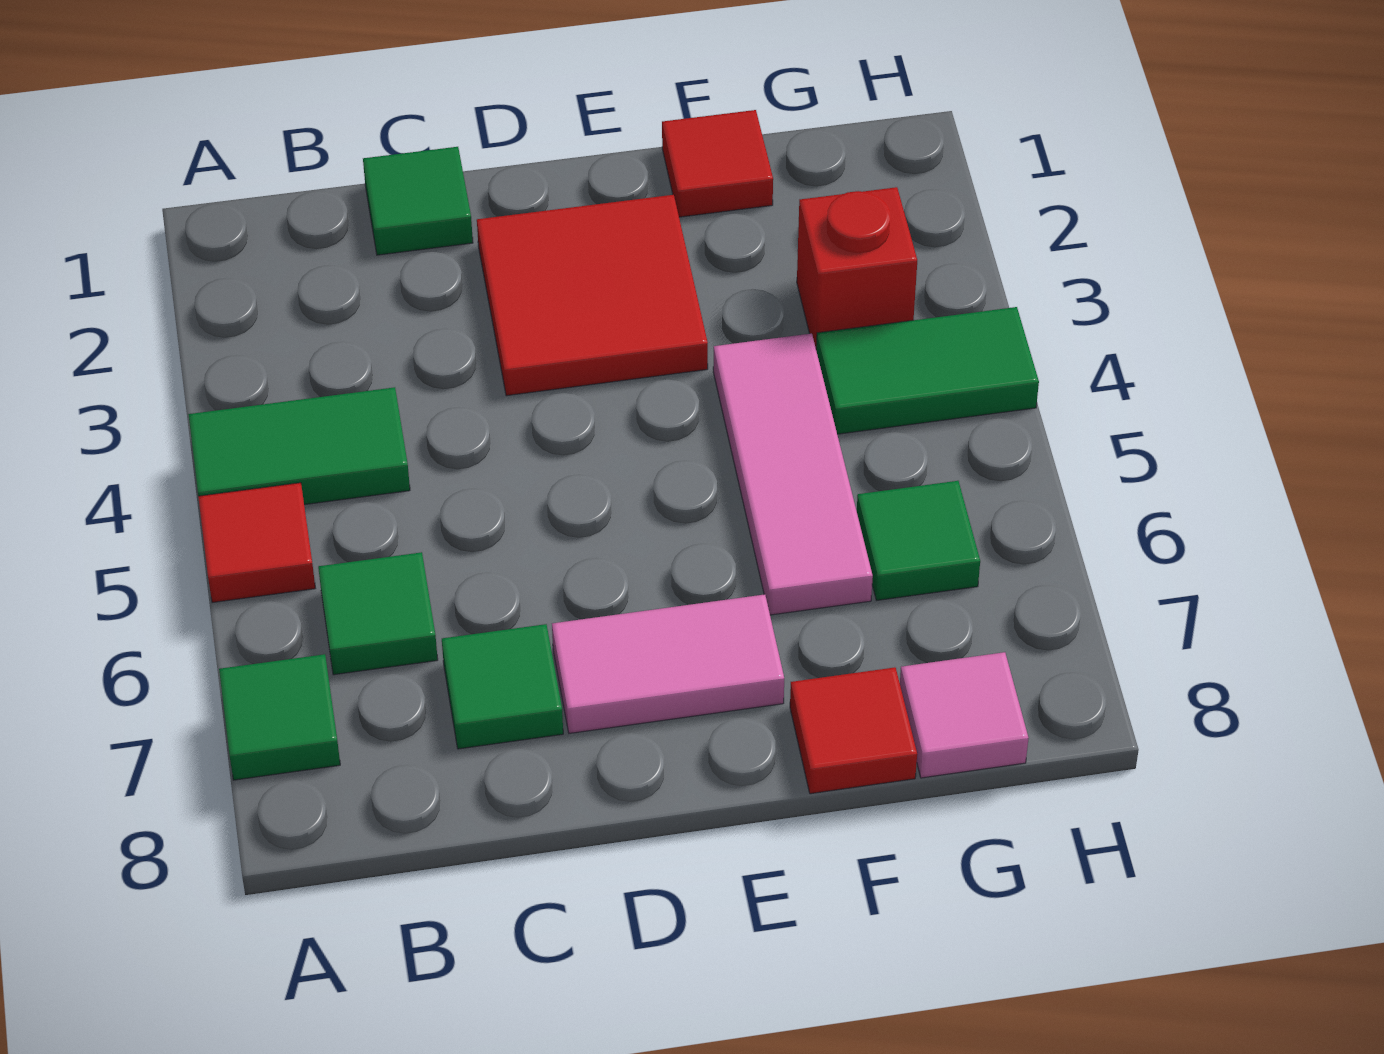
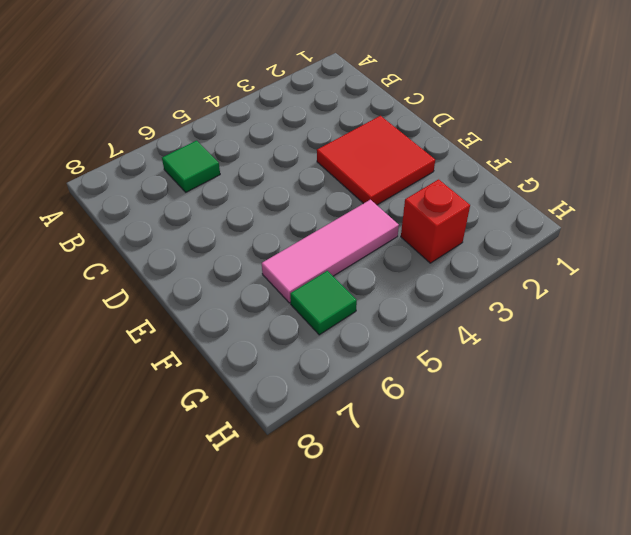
none -> green 1x2 tile [188,387,410,505]
none -> red 1x1 tile [198,483,315,603]
none -> green 1x1 tile [219,654,340,780]

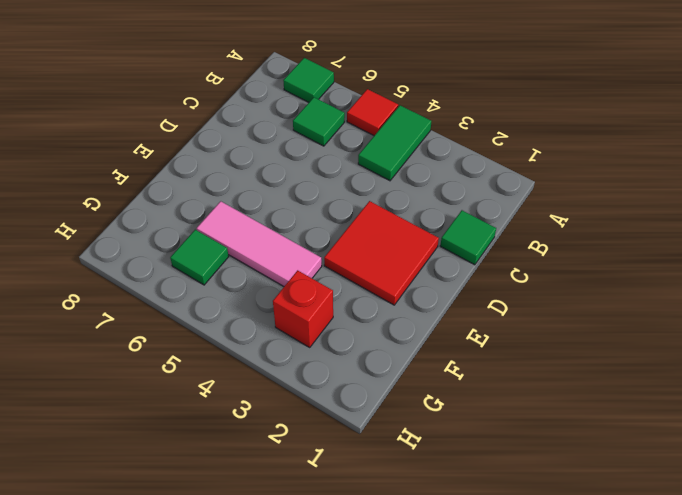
none -> green 1x1 tile [442,624,563,749]
none -> pink 1x2 tile [552,594,784,733]
none -> red 1x1 tile [662,110,773,217]

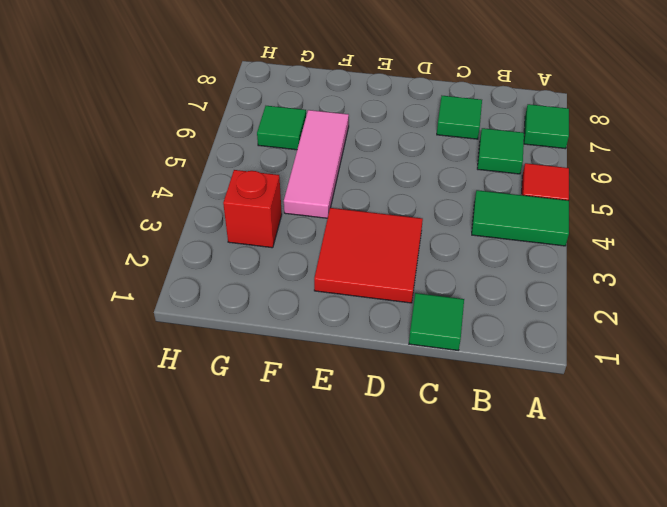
none -> pink 1x2 tile [552,594,784,733]
none -> red 1x1 tile [662,110,773,217]
none -> red 1x1 tile [790,667,917,794]

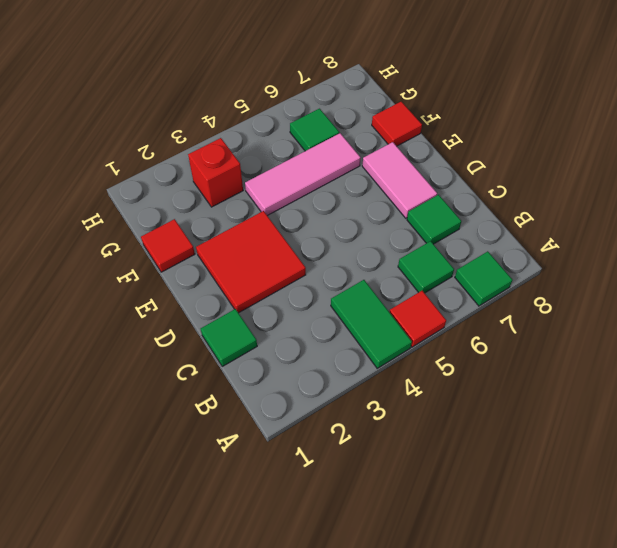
none -> green 1x2 tile [816,307,1039,434]
none -> pink 1x1 tile [900,652,1029,778]

